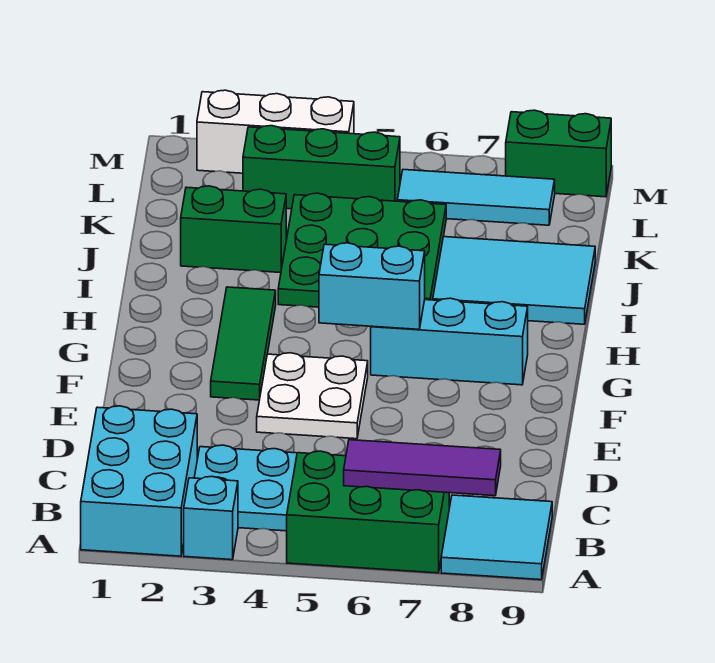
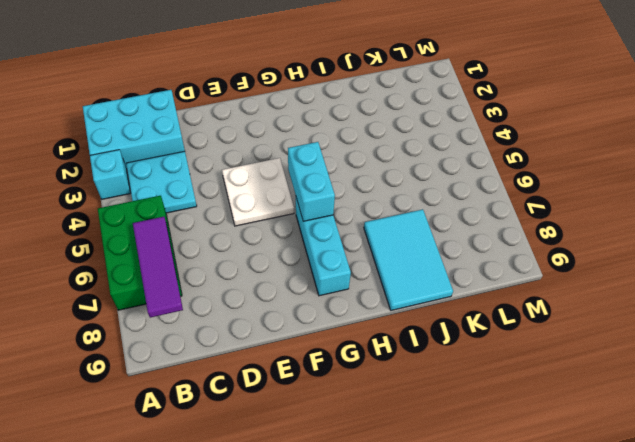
none -> cyan 2x2 tile [441,495,552,580]
none -> green 1x3 tile [211,287,276,400]
none -> green 3x3 plate [278,193,446,307]

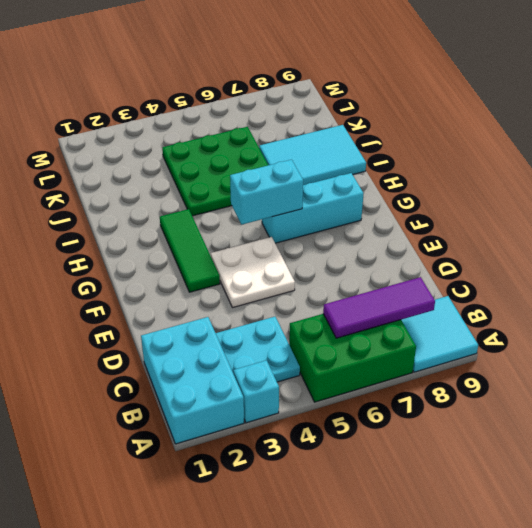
none -> green 1x2 brick [181,186,286,273]
none -> green 1x3 brick [243,126,400,209]
none -> cyan 1x3 tile [397,170,555,225]

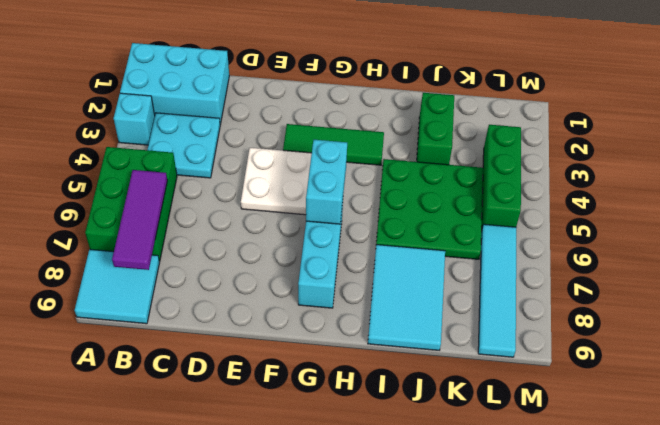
cyan 1x4 tile [478,224,516,357] -> cyan 1x3 tile [397,170,555,225]
none -> white 1x3 brick [197,90,354,173]
none -> green 1x2 brick [506,110,611,197]

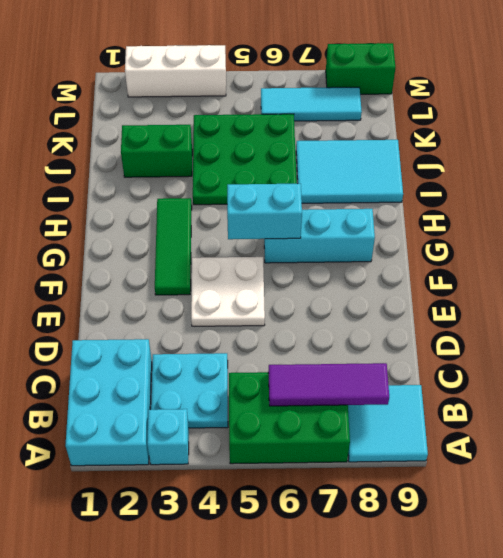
none -> green 1x3 brick [243,126,400,209]

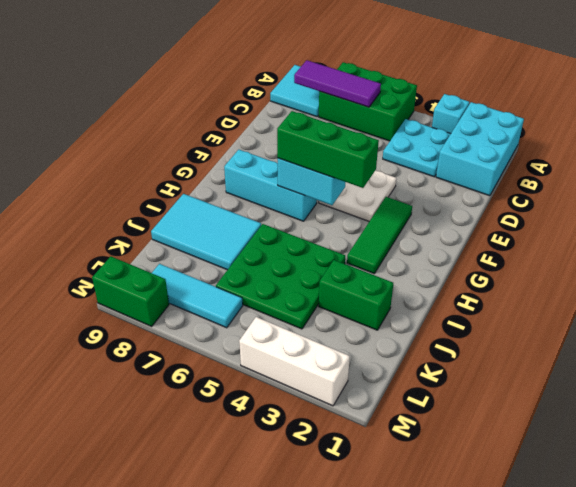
green 1x3 brick [277,111,379,188] -> green 1x3 brick moved to [243,126,400,209]

